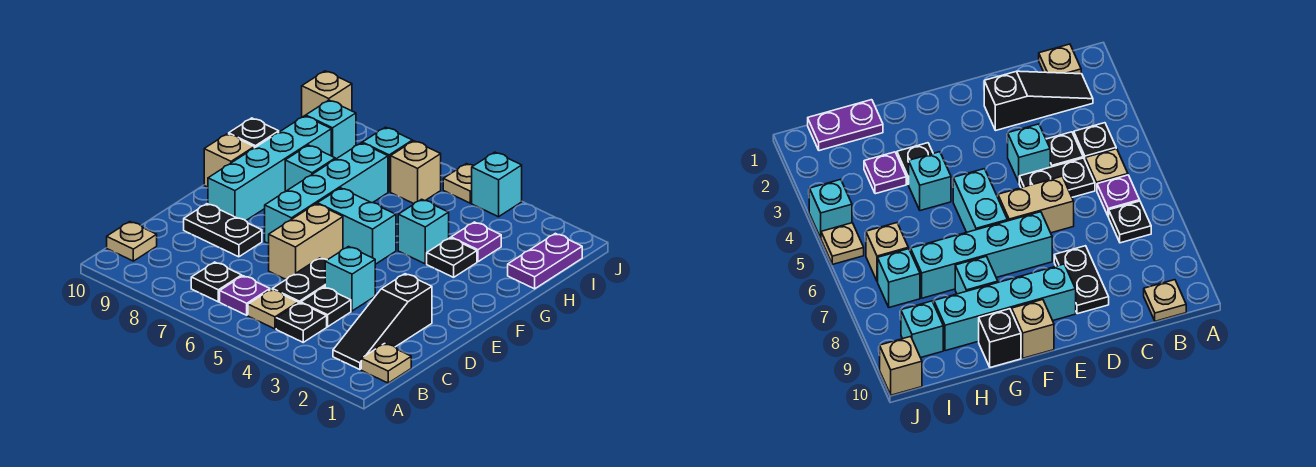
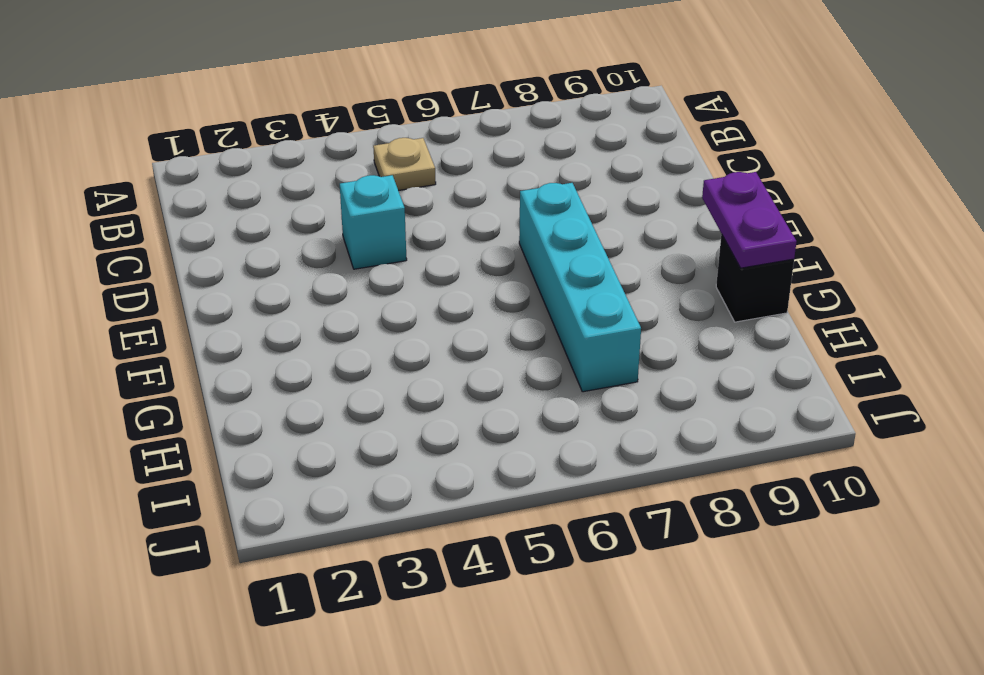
purple 1x2 plate [702,172,797,268] -> purple 1x2 plate moved to [508,233,582,289]
none -> tan 1x1 plate [361,344,411,383]
none -> black 1x3 slope [333,274,432,370]
none -> black 1x1 plate [276,303,327,342]

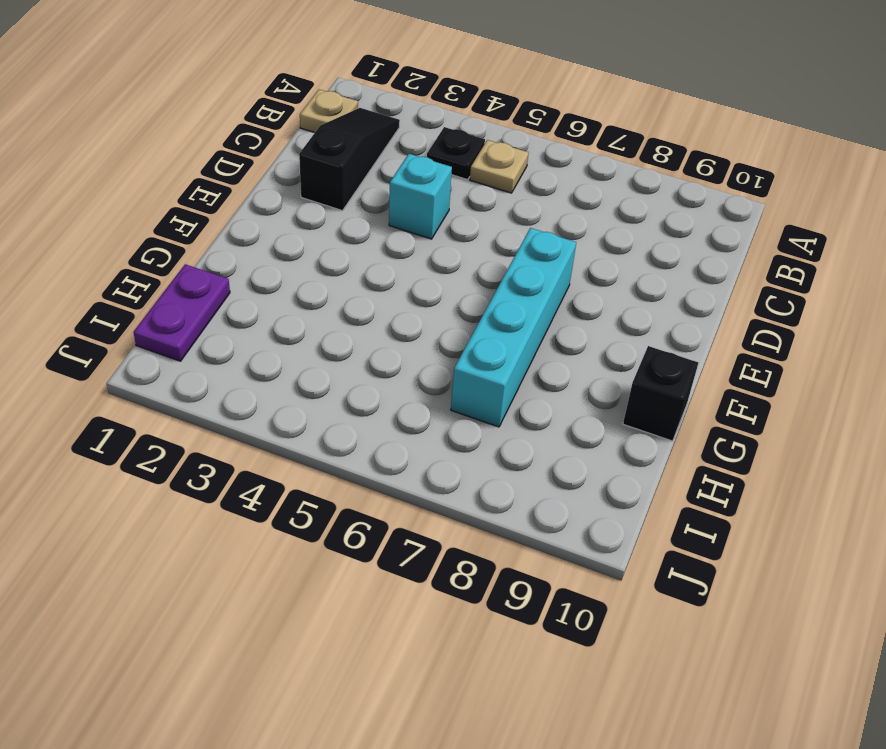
none -> purple 1x1 plate [220,276,270,315]
none -> black 1x1 plate [191,262,242,302]
none -> tan 1x1 plate [107,222,157,261]

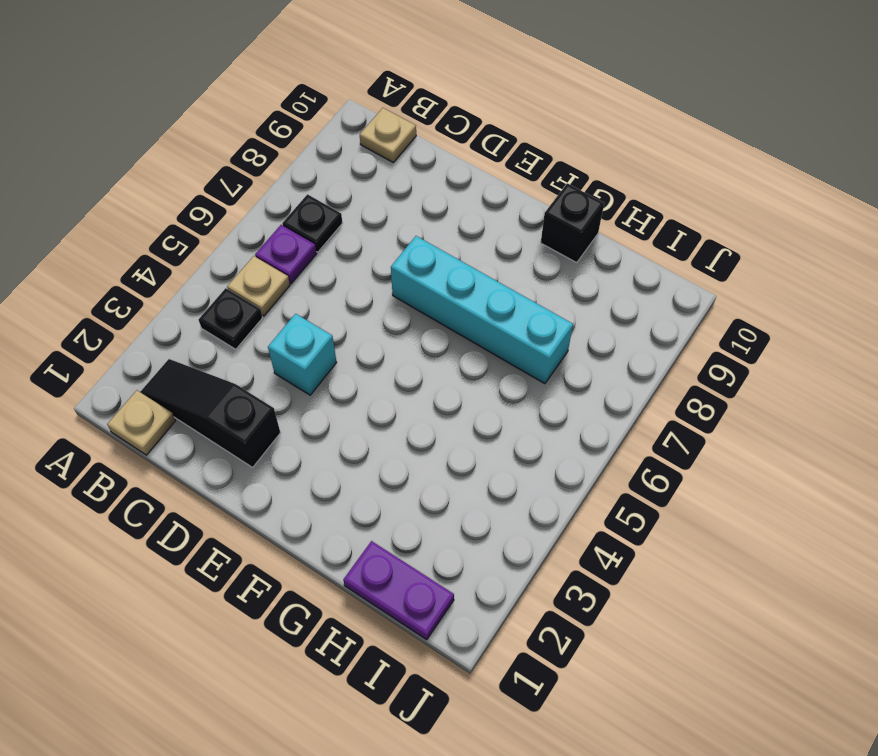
none -> black 1x1 plate [301,287,351,327]
none -> black 1x2 plate [272,258,327,303]
none -> tan 1x2 brick [269,204,343,279]

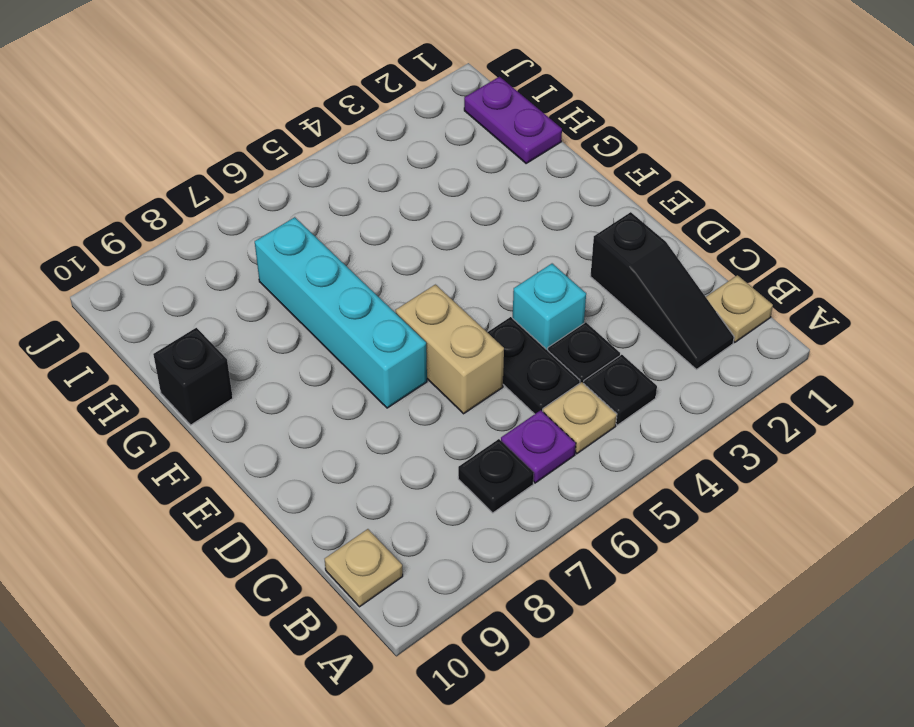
none -> black 1x2 plate [184,204,262,257]
none -> cyan 1x4 brick [208,116,331,221]
none -> cyan 1x2 brick [317,188,396,264]

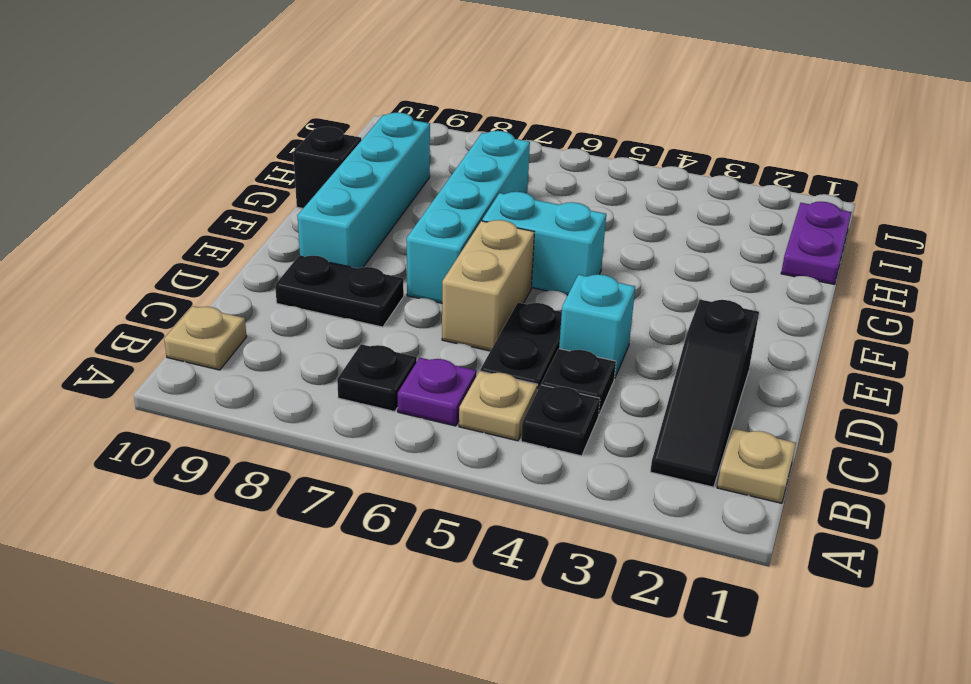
none -> tan 1x1 brick [204,134,254,187]
none -> black 1x1 plate [427,238,477,277]
none -> cyan 1x1 brick [398,199,449,264]

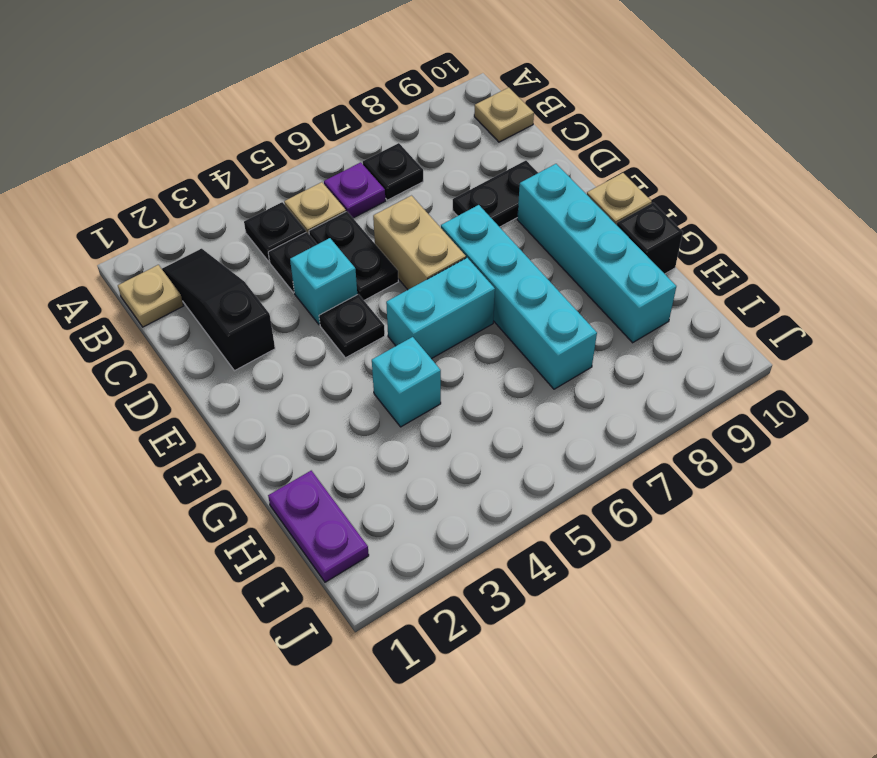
black 1x1 plate [319,294,385,358] -> black 1x1 plate moved to [427,238,477,277]
none -> cyan 1x1 brick [285,145,335,192]
none -> purple 1x1 plate [451,222,501,262]
none -> tan 1x1 brick [391,141,441,204]

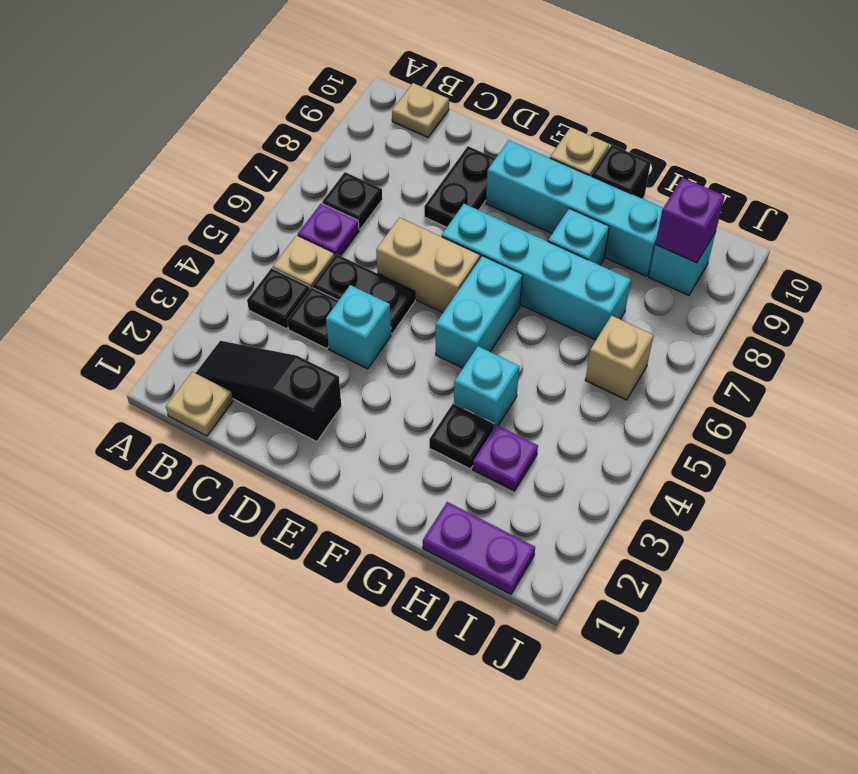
purple 1x1 brick [655,178,725,263] -> none
none -> cyan 1x1 brick [362,127,412,192]
none -> cyan 1x1 brick [472,152,522,217]
none -> tan 1x1 plate [443,164,474,203]

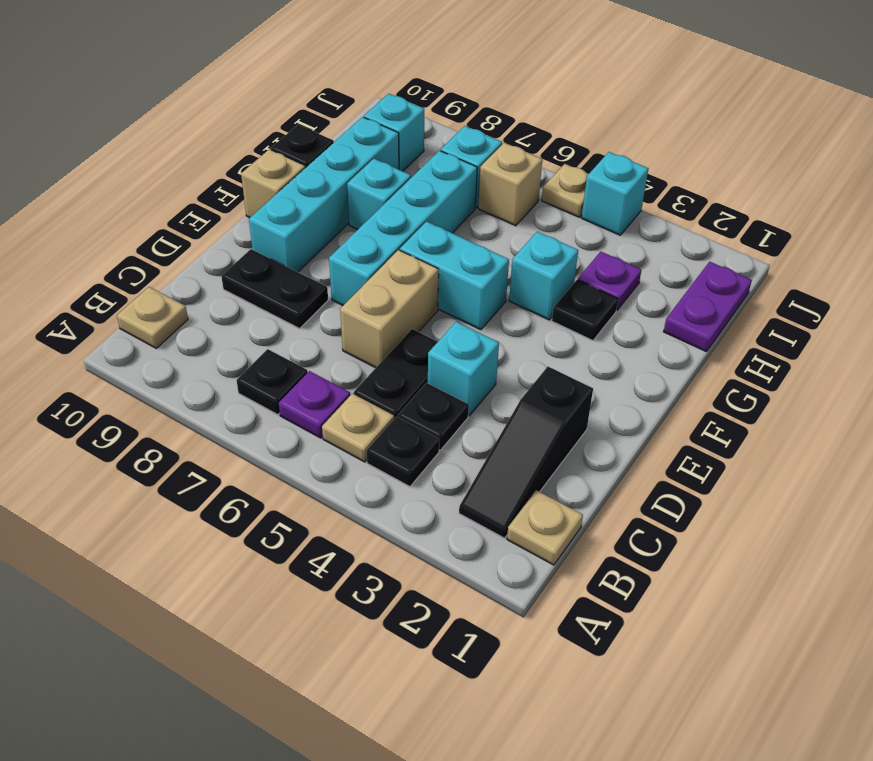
none -> tan 1x1 brick [302,71,352,117]

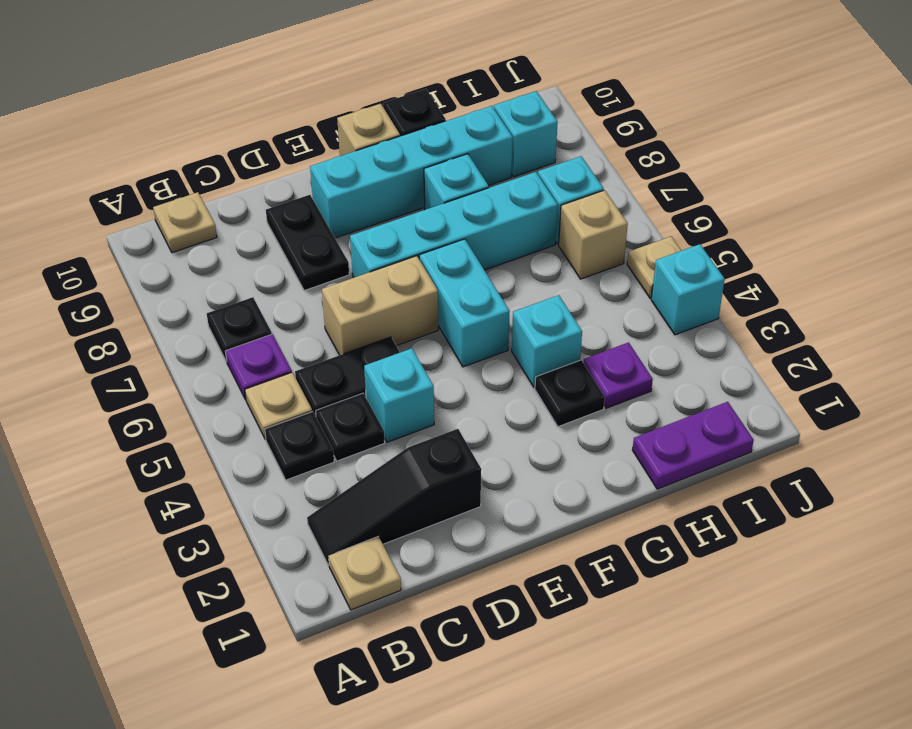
none -> tan 1x1 brick [302,71,352,117]

